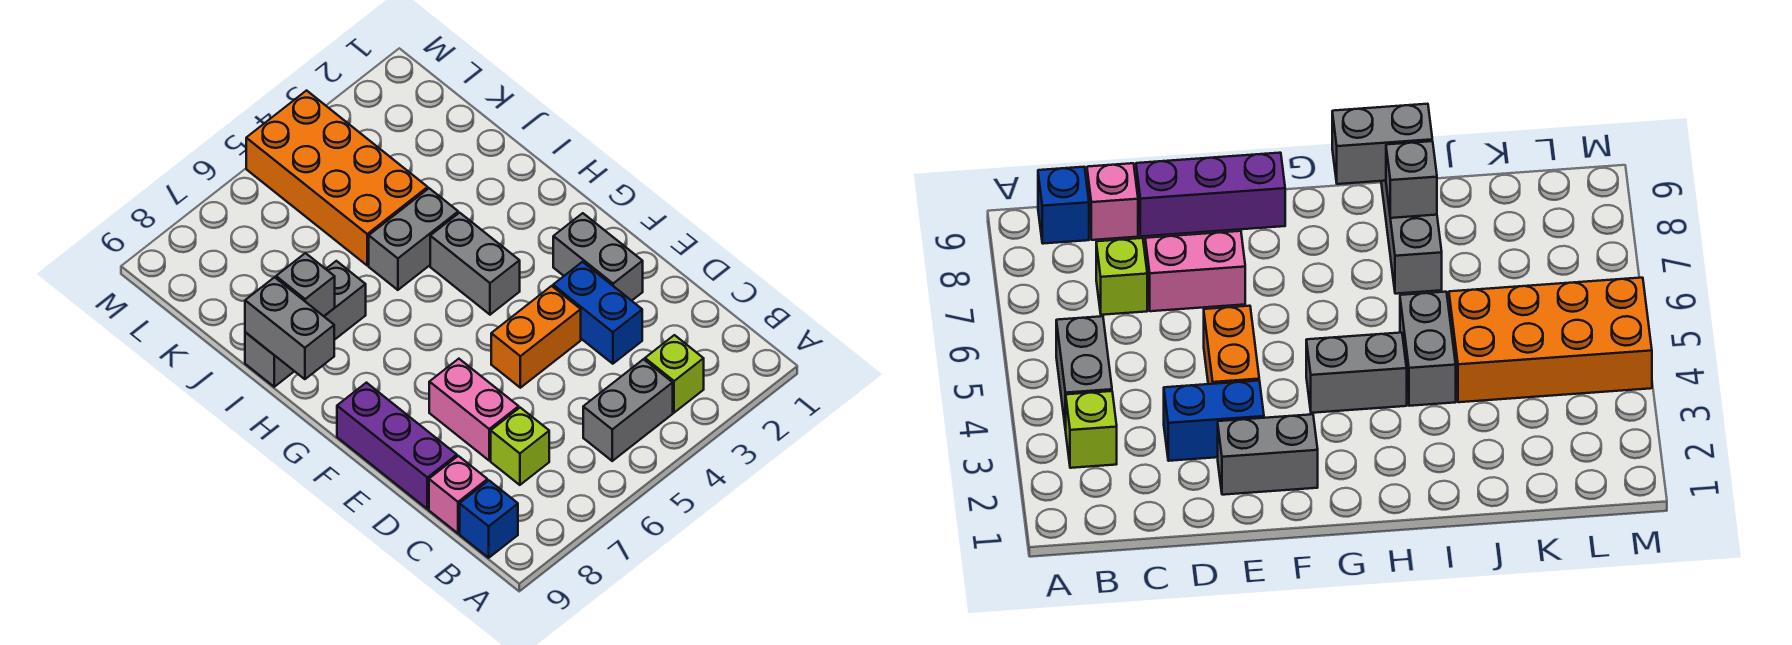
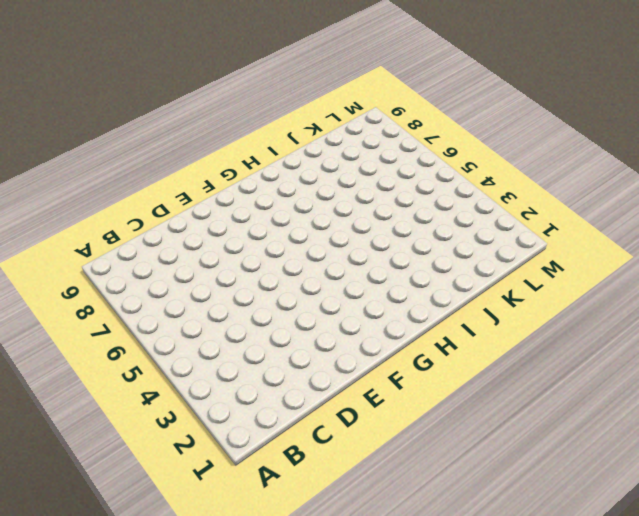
none -> lime 1x1 brick [645,335,704,413]
none -> grey 1x2 brick [583,359,673,461]
none -> blue 1x1 brick [460,481,518,558]

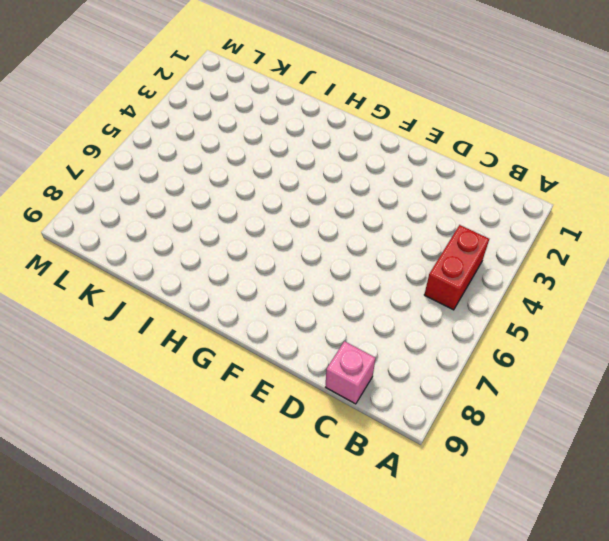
red 1x2 brick [424,225,489,310] -> grey 1x2 brick [583,359,673,461]
none -> lime 1x1 brick [645,335,704,413]
none -> blue 1x1 brick [460,481,518,558]
none -> lime 1x1 brick [491,408,549,485]

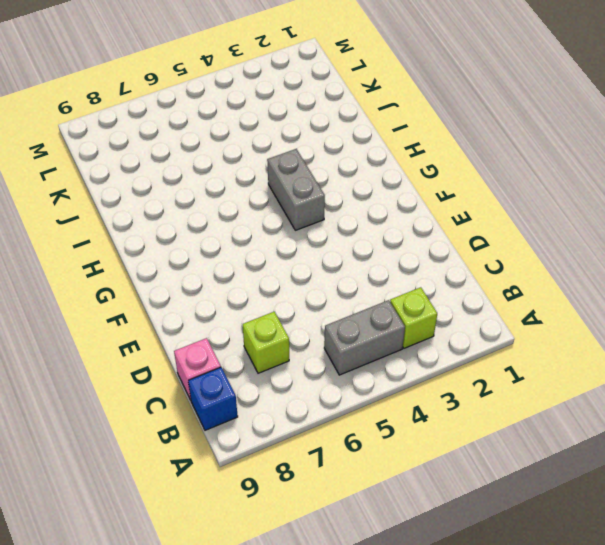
none -> blue 1x2 brick [553,262,642,364]
none -> pink 1x2 brick [429,359,519,460]
none -> purple 1x3 brick [337,383,457,509]

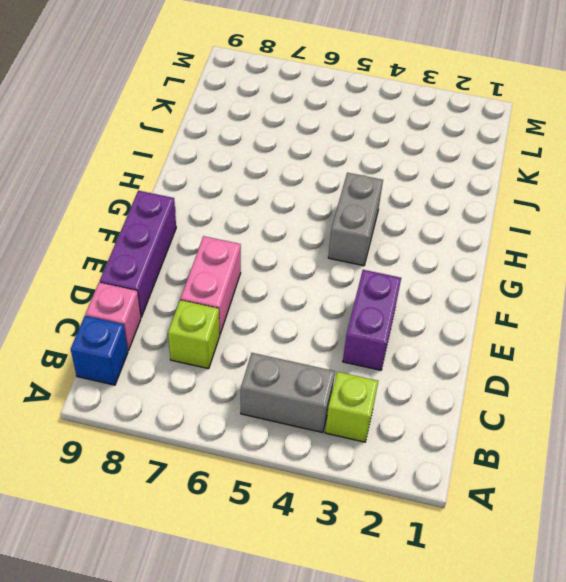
purple 1x2 brick [343,270,401,370] -> blue 1x2 brick [553,262,642,364]
none -> grey 1x2 brick [553,213,643,301]
none -> orange 1x2 brick [491,286,581,388]
none -> grey 1x2 brick [369,188,458,290]

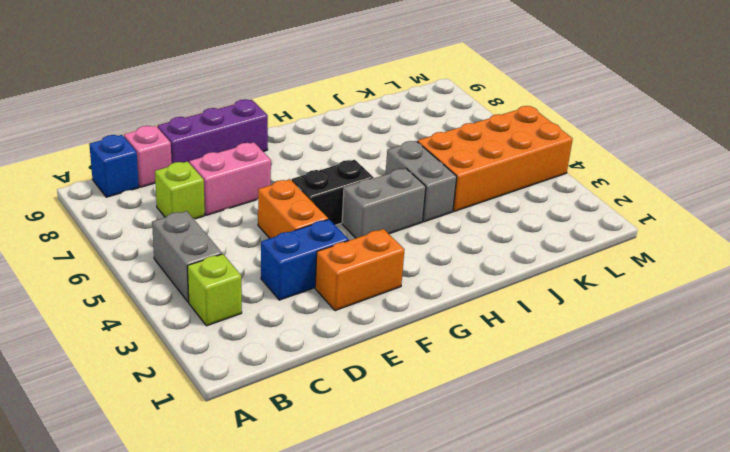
orange 1x2 brick [315,229,404,311] -> grey 1x2 brick [553,213,643,301]
black 1x2 brick [292,160,374,225] -> none
none -> grey 1x3 brick [245,261,366,387]
none -> grey 1x2 brick [245,277,334,379]
none -> grey 1x1 brick [276,253,335,316]

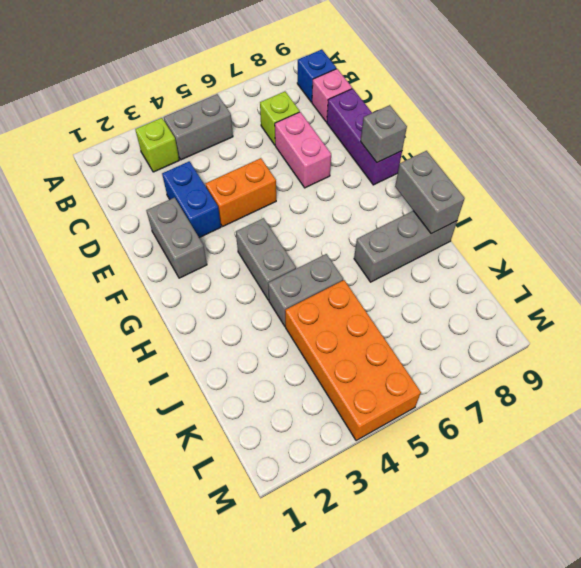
grey 1x1 brick [361,105,407,162] -> grey 1x1 brick moved to [276,253,335,316]

